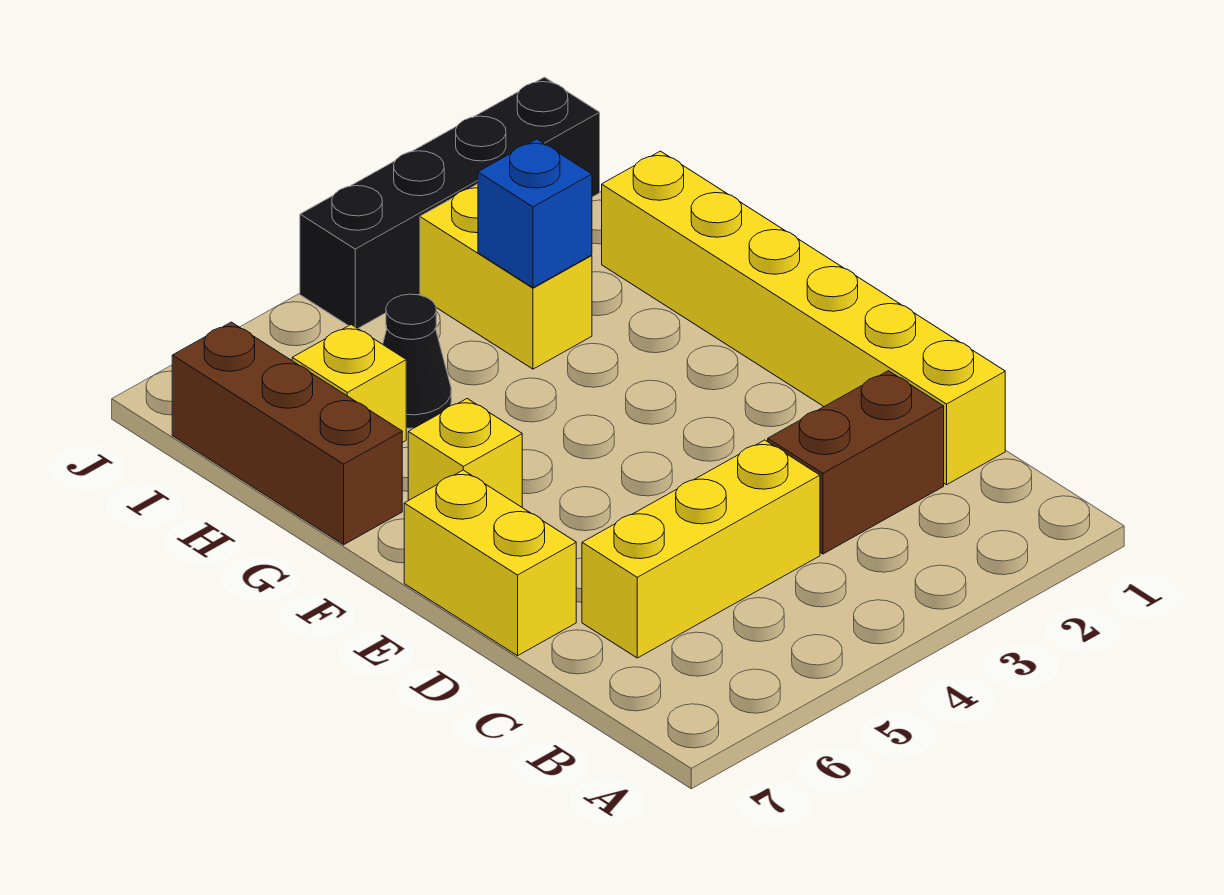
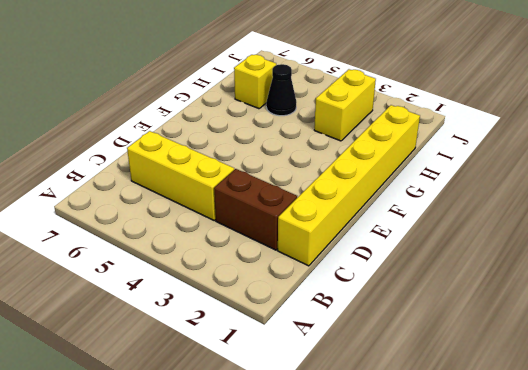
none -> yellow 1x2 brick [404,470,576,656]
none -> yellow 1x1 brick [408,399,522,507]

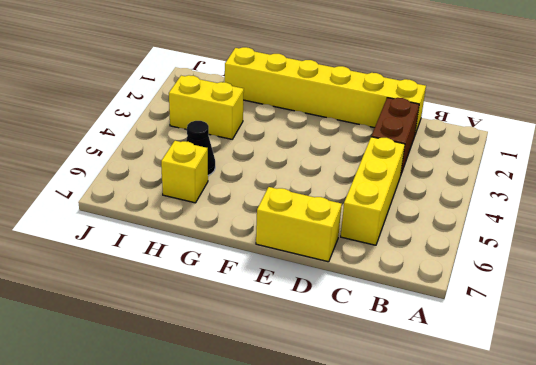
none -> yellow 1x1 brick [408,399,522,507]
none -> brown 1x3 brick [172,322,402,545]

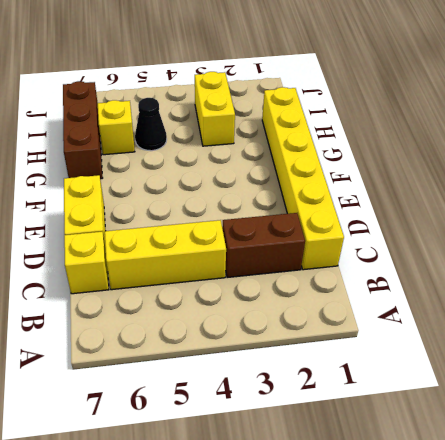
yellow 1x1 brick [64,232,109,294] -> yellow 1x1 brick moved to [408,399,522,507]
none -> black 1x4 brick [300,77,600,328]
none -> blue 1x1 brick [478,139,592,288]

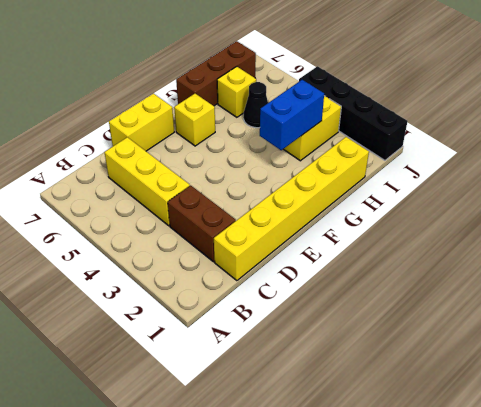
blue 1x2 brick [260,80,324,150] -> blue 1x1 brick [478,139,592,288]

